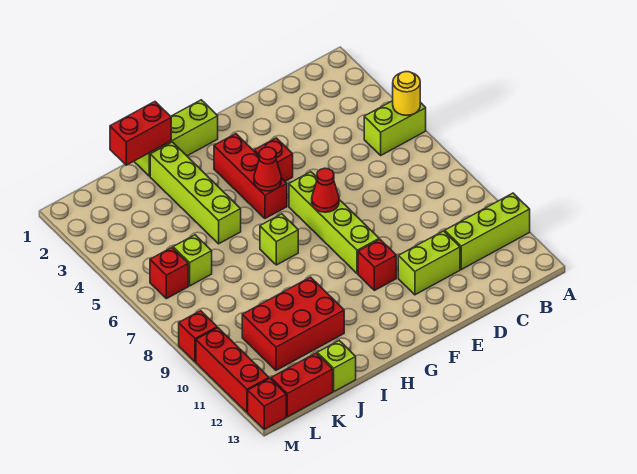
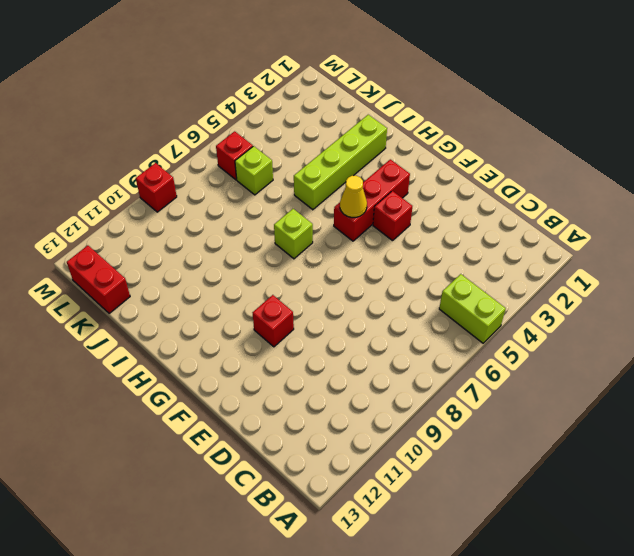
yellow 1x1 cone [340,176,367,218] -> red 1x1 cone [254,147,281,191]
none -> lime 1x3 brick [445,193,530,269]
none -> lime 1x2 brick [398,231,460,295]
none -> lime 1x4 brick [289,172,379,274]

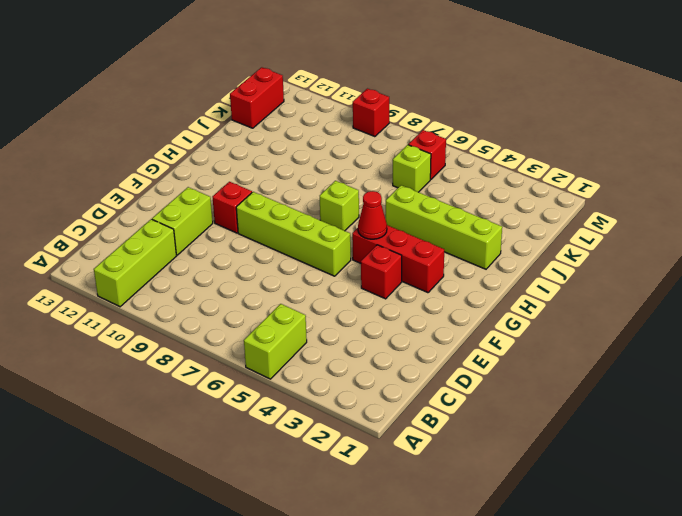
none -> lime 1x3 brick [134,100,218,176]
none -> red 2x3 brick [242,277,344,370]
none -> lime 1x1 brick [317,341,356,391]

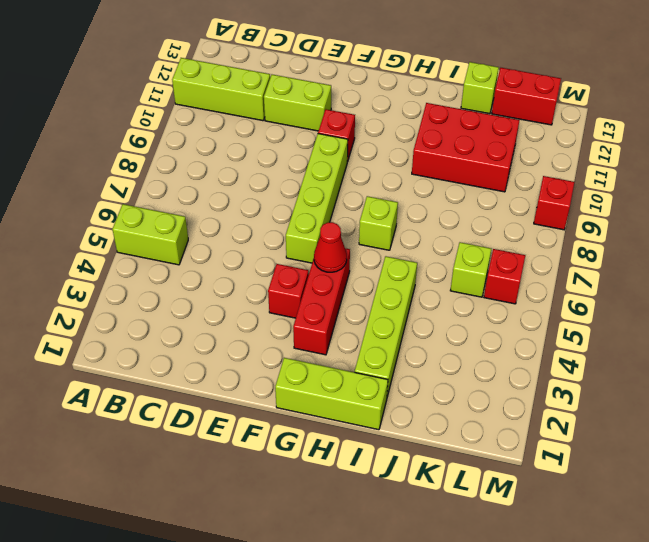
none -> red 1x3 brick [196,328,269,413]
none -> red 1x1 brick [248,378,286,429]
none -> yellow 1x1 round brick [393,72,420,115]

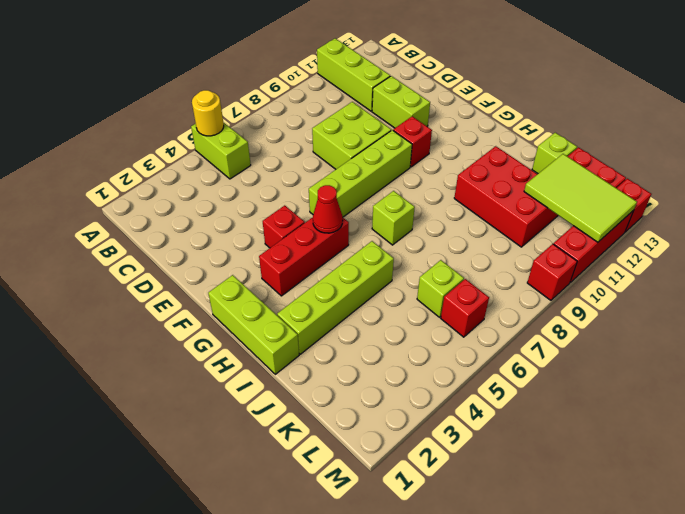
lime 2x2 brick [312,102,391,169] -> none
lime 2x3 tile [524,154,637,242] -> none
none -> red 1x1 cone [312,168,339,212]
none -> red 1x2 brick [110,102,171,165]

